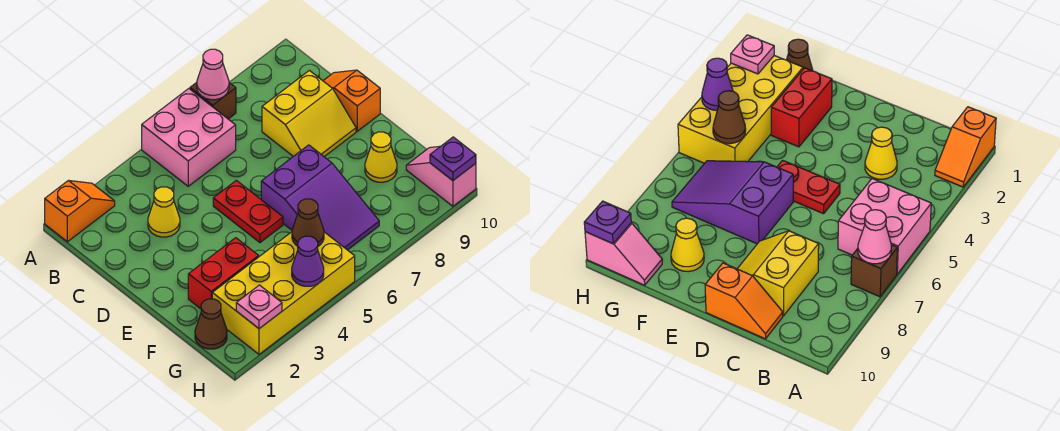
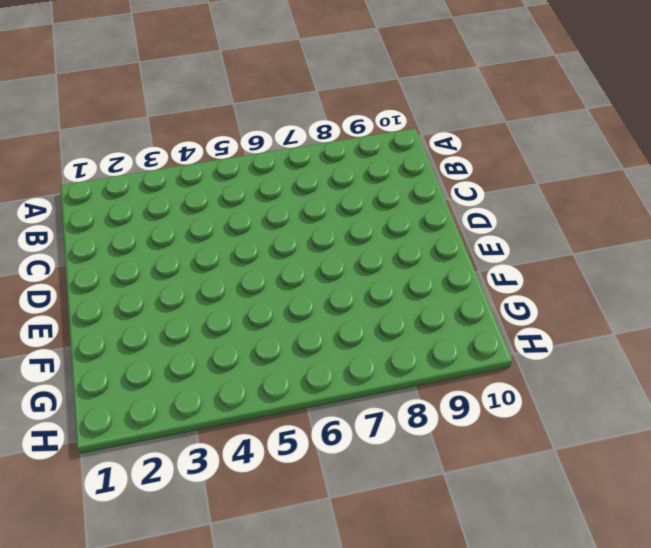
none -> orange 1x2 slope [45,181,115,242]
none -> pink 2x2 brick [142,89,236,186]
none -> brown 1x1 brick [190,82,236,119]

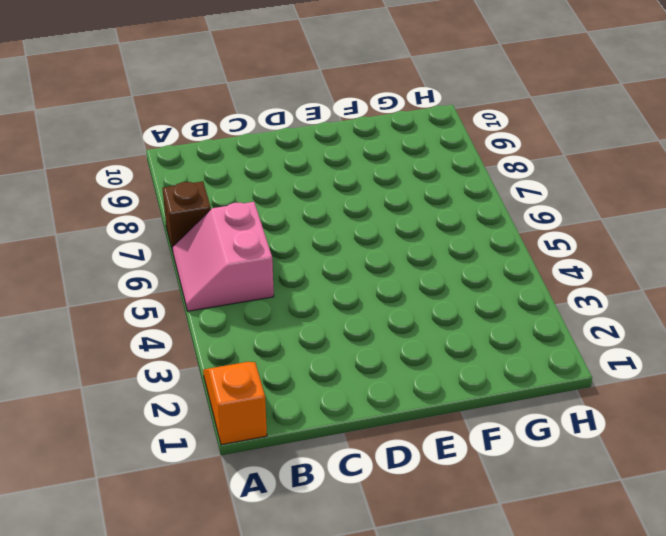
pink 2x2 slope [172,202,274,311] -> pink 2x2 brick [142,89,236,186]
none -> yellow 1x1 cone [148,187,180,237]
none -> yellow 2x2 slope [262,70,356,157]
none -> orange 1x2 slope [323,70,380,131]

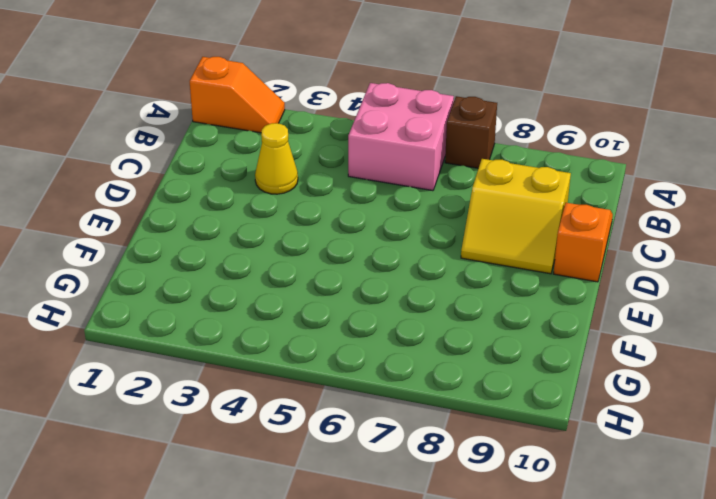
none -> red 1x2 plate [213,180,283,243]
none -> purple 2x3 slope [261,145,379,250]
none -> red 1x2 brick [188,238,259,309]

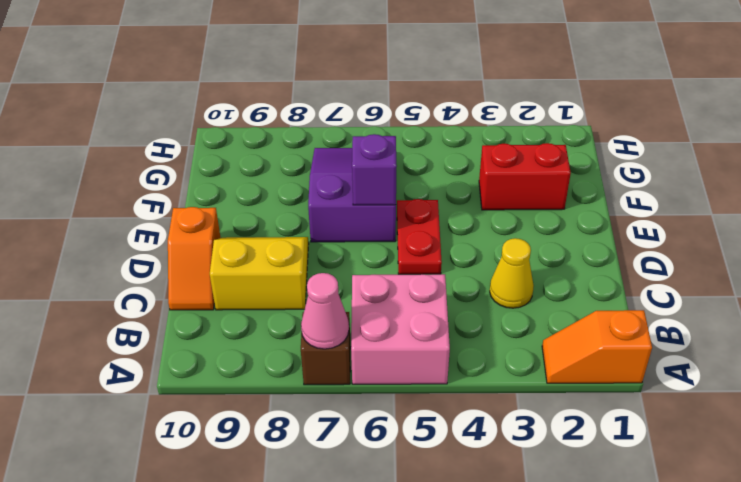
purple 1x1 brick [352,134,397,205] -> none
none -> yellow 1x1 cone [365,132,397,182]
none -> brown 1x1 cone [195,299,227,349]
none -> yellow 2x4 brick [212,232,355,354]

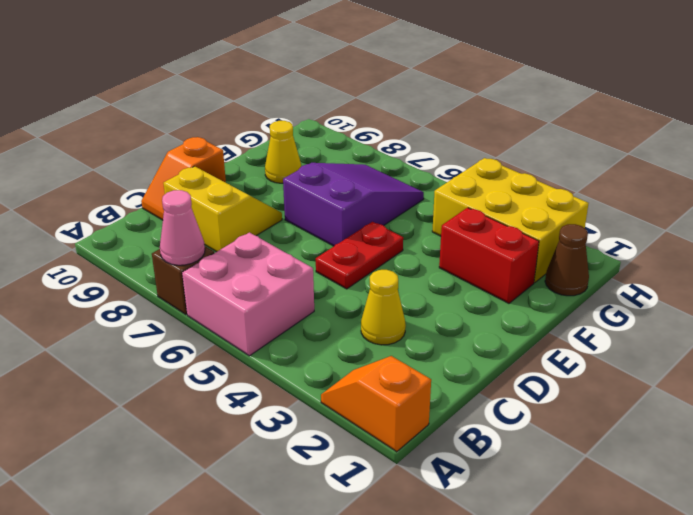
yellow 2x3 brick [432,158,589,283] -> yellow 2x4 brick [212,232,355,354]
none -> pink 1x2 slope [406,146,476,206]
none -> brown 1x1 cone [292,199,324,246]
none -> pink 1x1 plate [236,285,282,329]

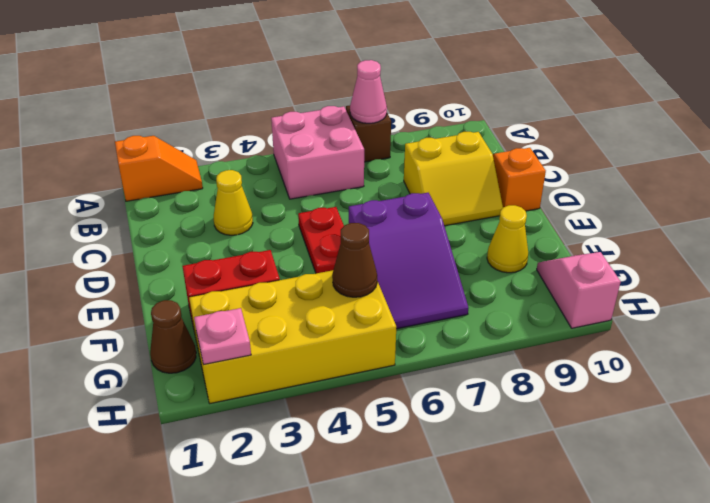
none -> purple 1x1 cone [292,236,324,286]
none -> purple 1x1 plate [430,137,476,180]

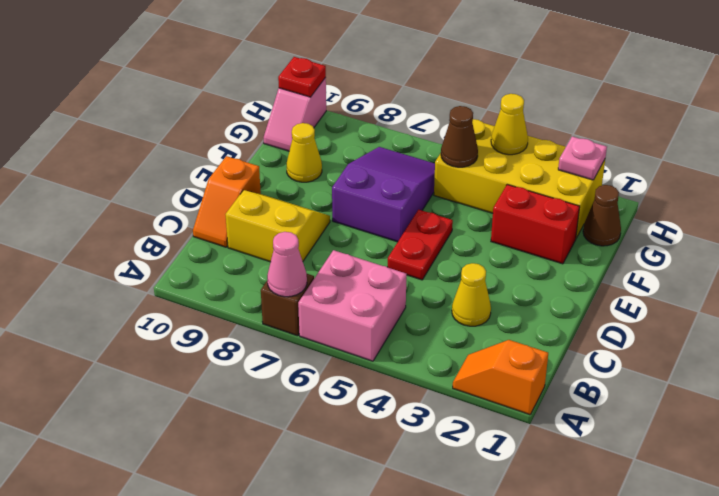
yellow 1x1 cone [491,94,528,155] -> purple 1x1 cone [292,236,324,286]
red 1x1 plate [278,57,326,97] -> purple 1x1 plate [430,137,476,180]

